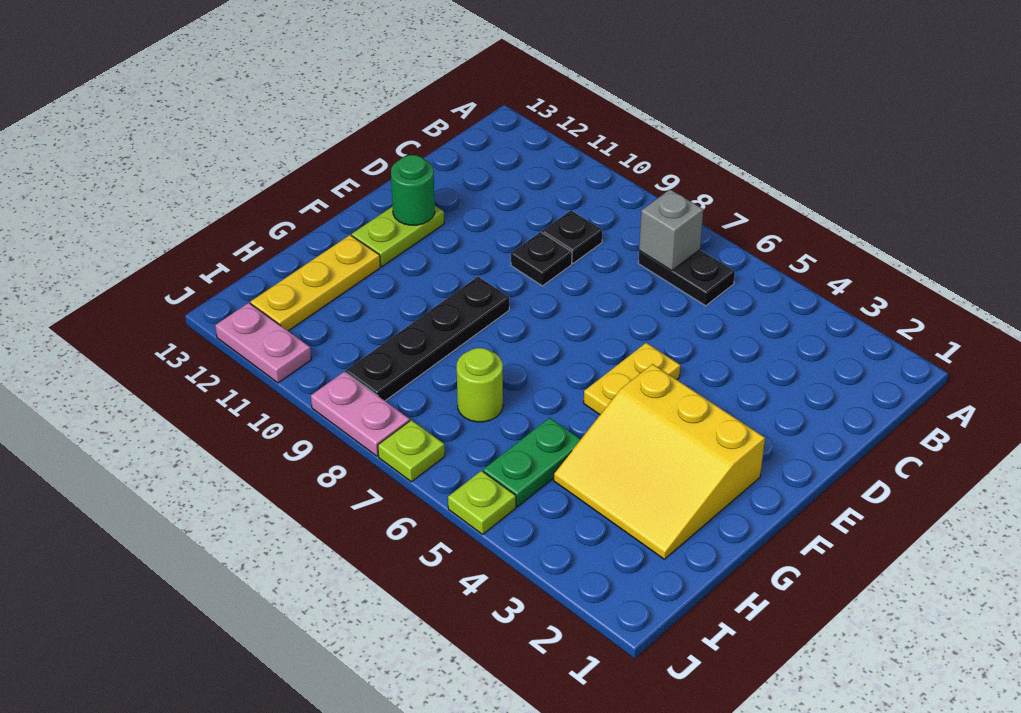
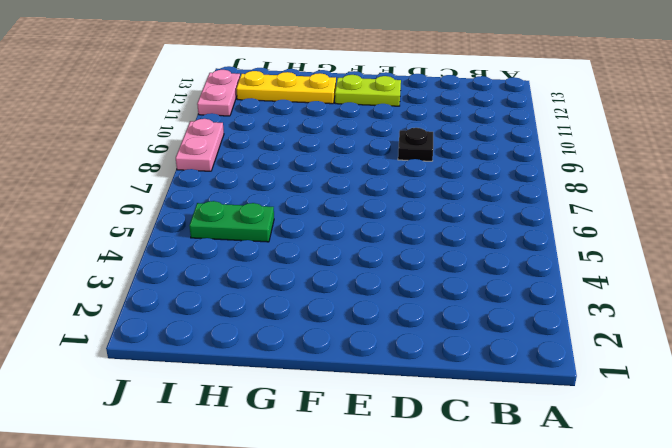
none -> black 1x2 plate [638,250,735,306]
none -> black 1x1 plate [542,211,602,263]
none -> yellow 1x2 plate [584,343,680,414]

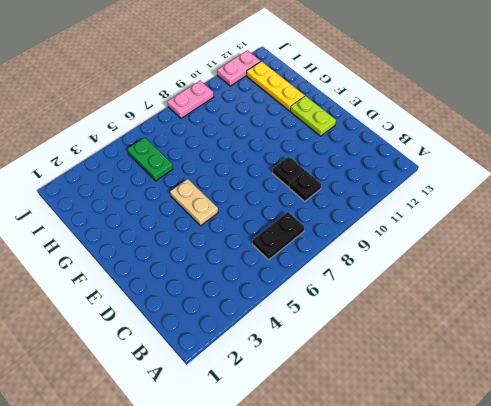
tan 1x2 plate [170,179,218,226] -> yellow 1x2 plate [584,343,680,414]
none -> yellow 3x3 slope [553,364,765,559]
none -> black 1x4 plate [346,277,509,401]
none -> lime 1x1 round brick [457,348,503,422]

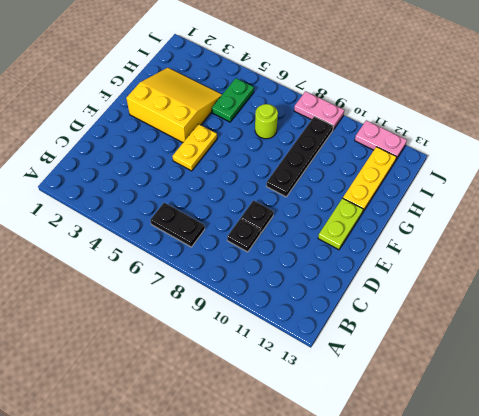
none -> lime 1x1 plate [448,471,516,534]
none -> lime 1x1 plate [378,420,445,482]
none -> grey 1x1 brick [639,189,703,271]

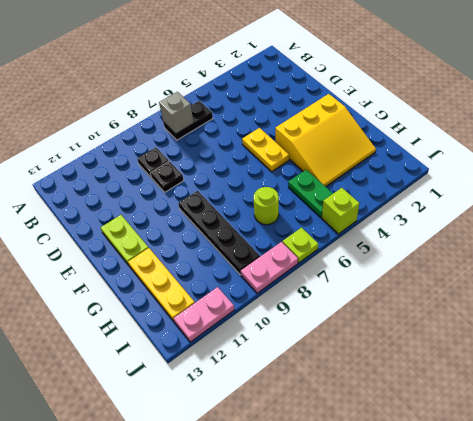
lime 1x1 brick [322,188,359,234] -> lime 1x1 plate [448,471,516,534]
none -> green 1x1 round brick [391,155,435,225]

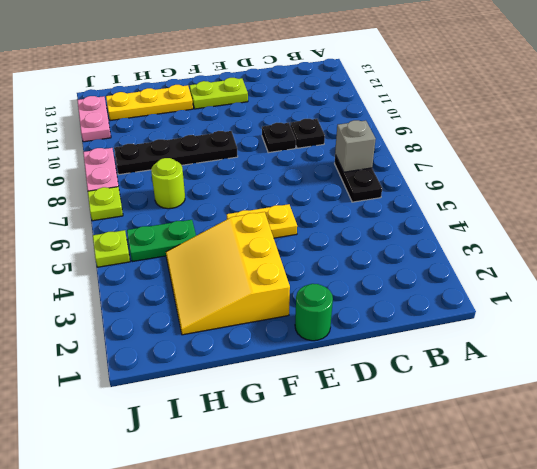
green 1x1 round brick [295,284,333,341] -> green 1x1 round brick moved to [391,155,435,225]

